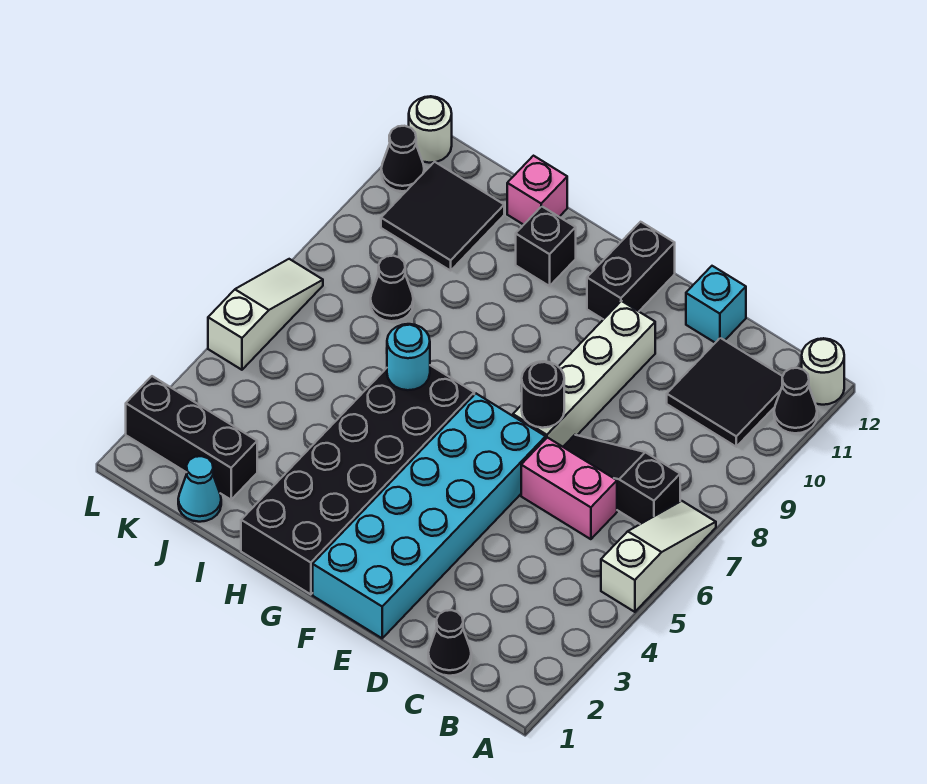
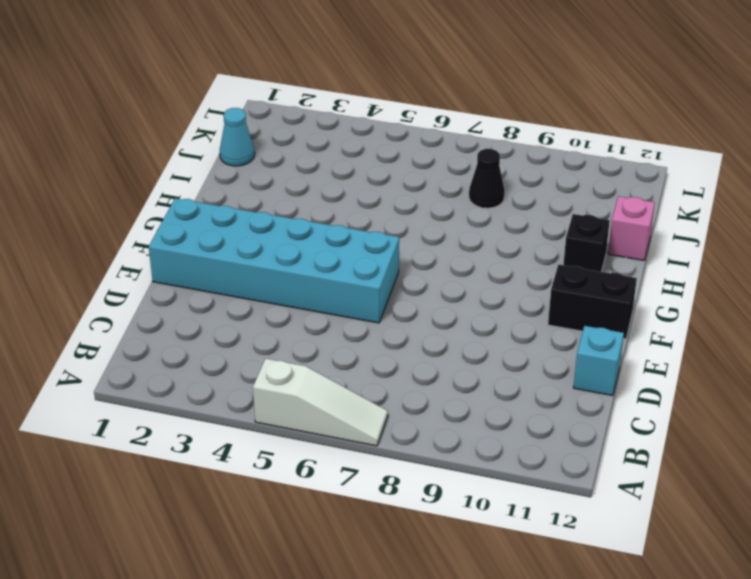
none -> black 1x1 cone [774,368,817,433]
none -> white 1x1 round brick [802,338,844,405]
none -> black 1x3 slope [563,435,680,524]

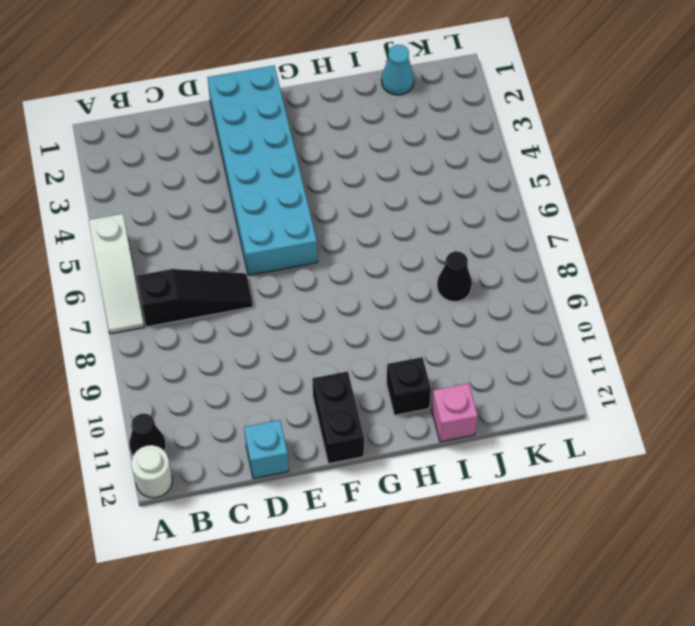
none -> black 2x2 tile [667,338,783,447]
none -> black 1x1 cone [428,610,471,676]
none -> pink 1x2 brick [521,437,617,539]

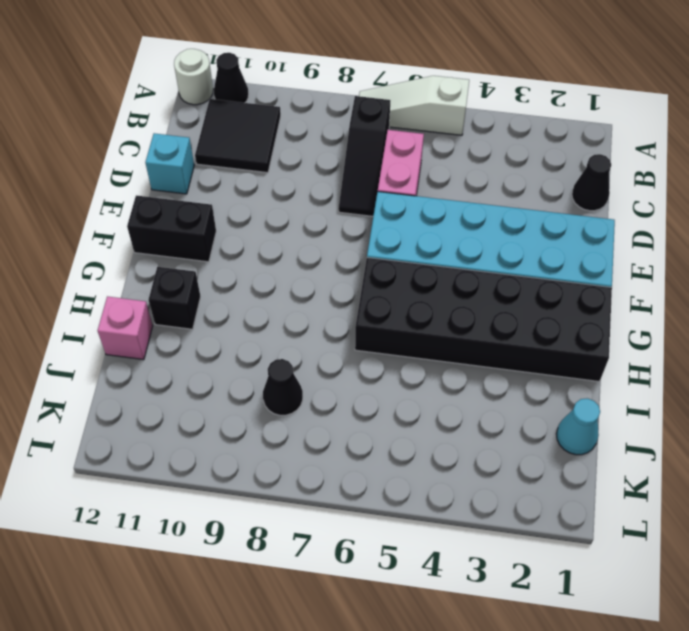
none -> white 1x4 brick [513,301,655,447]
none -> black 1x3 brick [126,376,257,500]
none -> black 2x2 tile [381,162,504,271]

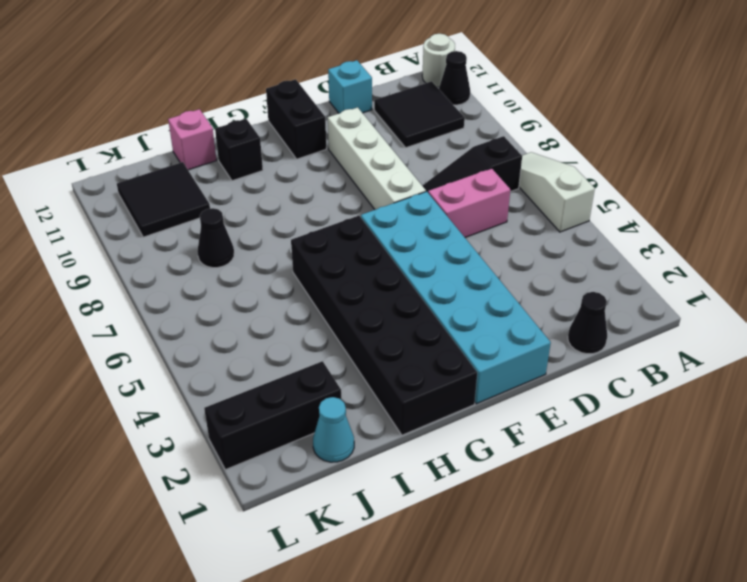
none -> white 1x3 slope [208,259,323,370]
none -> black 1x1 cone [381,126,424,191]
none -> white 1x1 round brick [409,96,452,163]

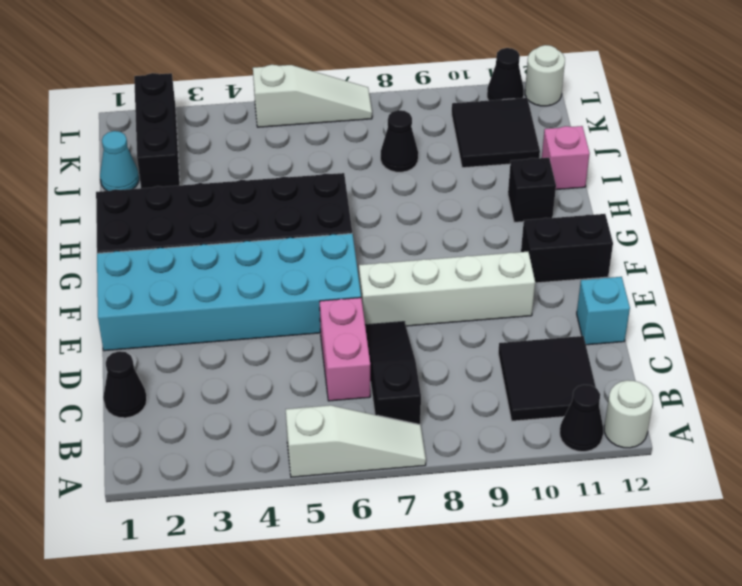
none -> black 1x1 round brick [521,361,564,428]
none -> cyan 1x1 round brick [387,324,430,390]

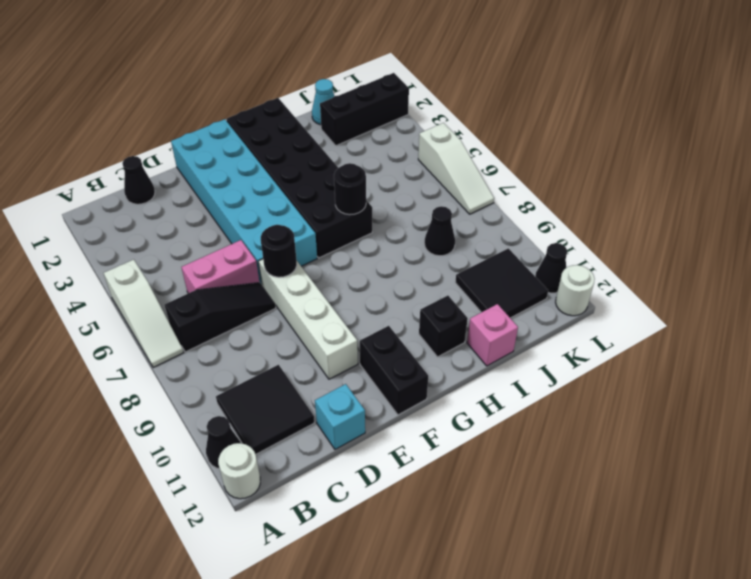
black 1x1 round brick [334,163,366,215] -> cyan 1x1 round brick [387,324,430,390]

